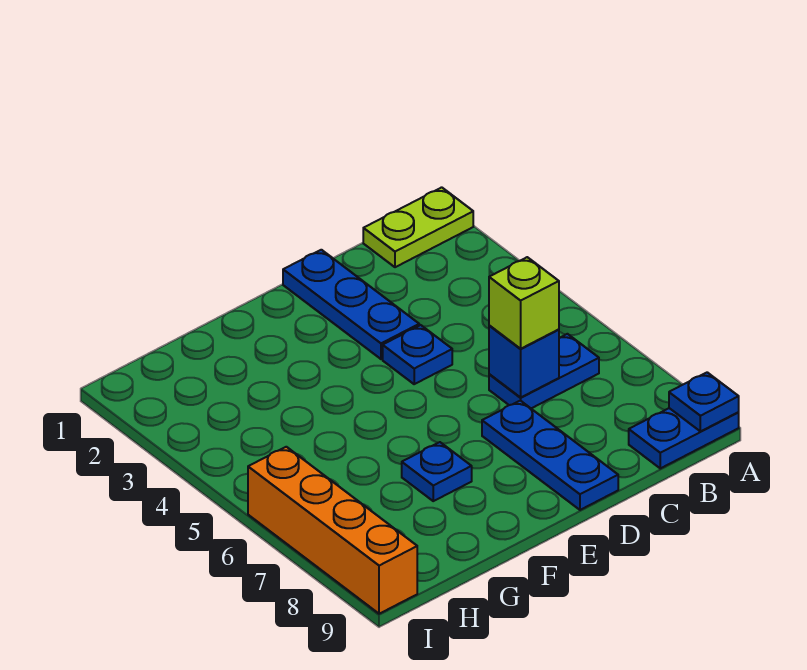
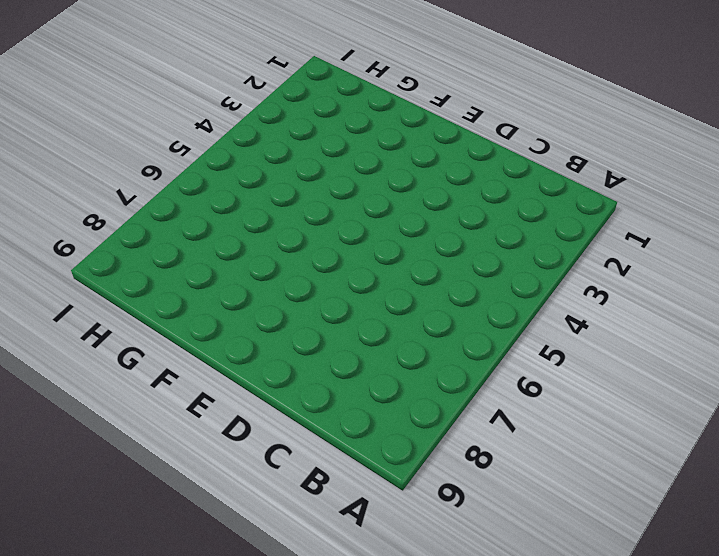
none -> lime 1x2 plate [363,187,473,267]
none -> blue 1x2 plate [629,408,739,468]

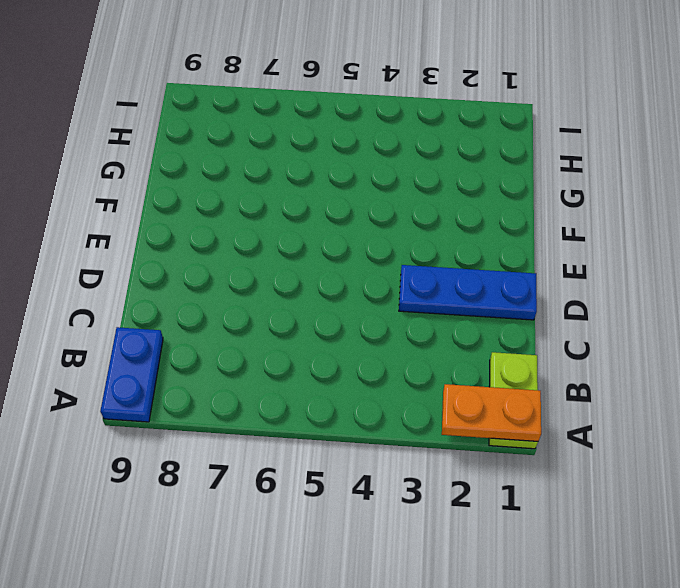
orange 1x2 plate [442,384,541,441] -> none
none -> blue 1x2 plate [489,334,599,408]
none -> blue 1x1 plate [383,325,452,384]

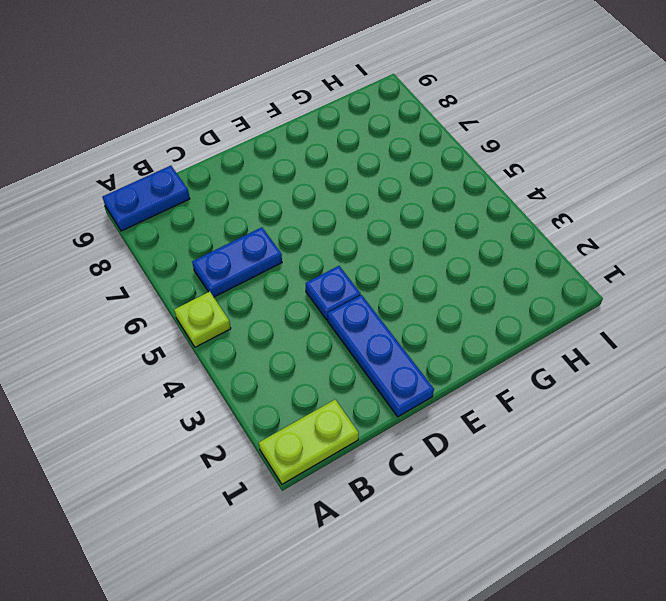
lime 1x1 plate [174,292,231,347] -> none
none -> blue 1x3 plate [482,401,618,510]
none -> blue 1x1 plate [402,442,472,501]

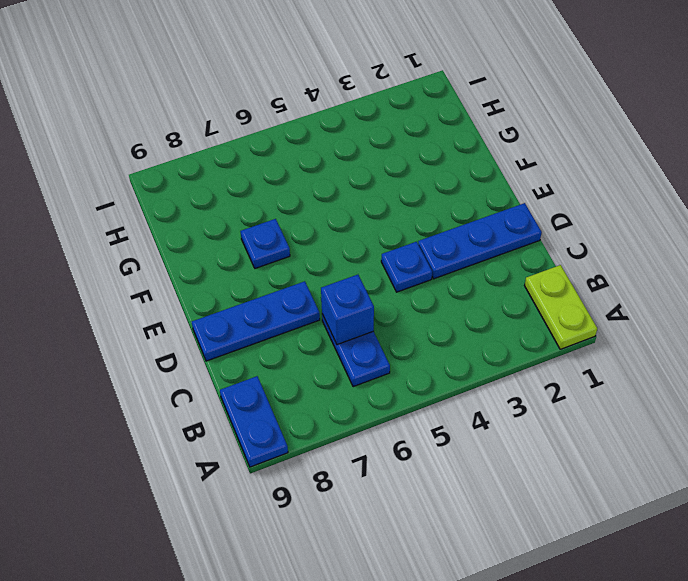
none -> orange 1x4 brick [248,447,417,614]
none -> blue 1x1 plate [669,372,739,431]

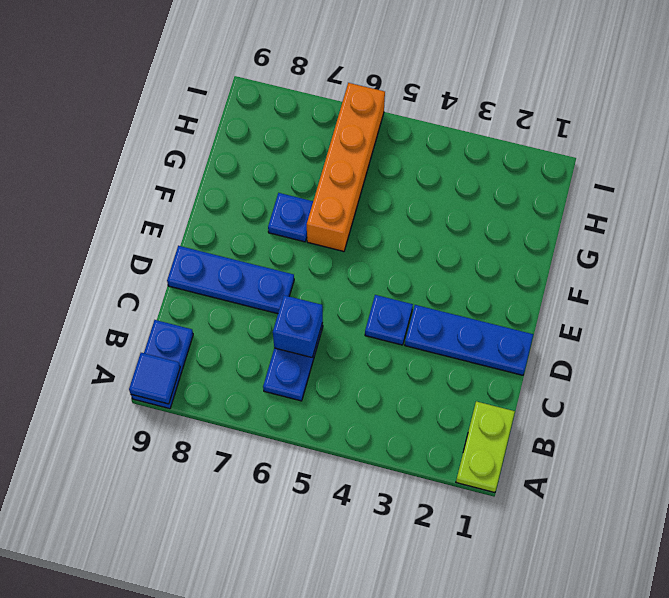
blue 1x1 tile [129,353,180,404] -> blue 1x1 plate [669,372,739,431]
orange 1x4 brick [307,83,385,251] -> orange 1x4 brick turned to [248,447,417,614]
none -> lime 1x1 brick [489,257,559,349]

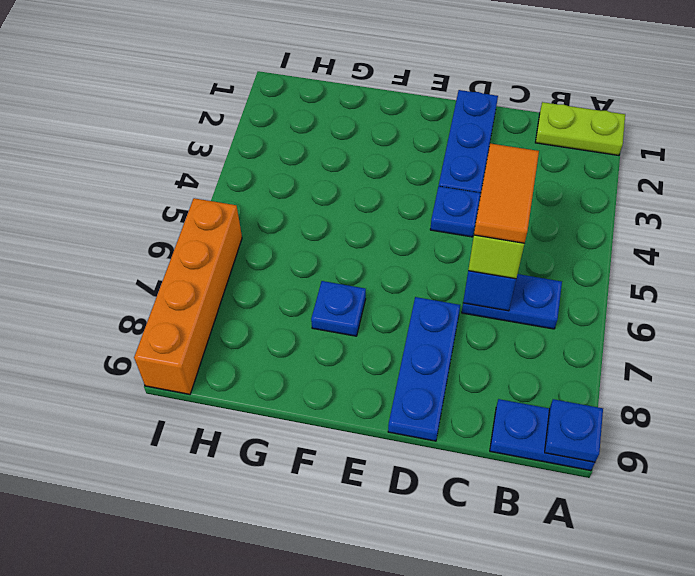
orange 1x2 tile [474,144,539,243] -> none

